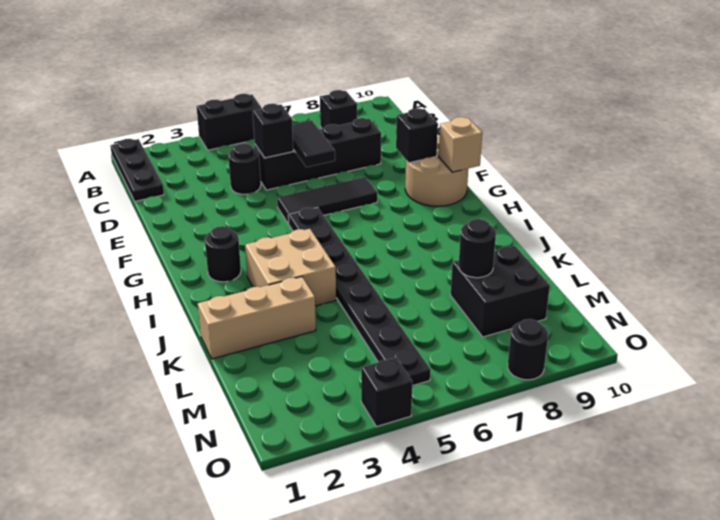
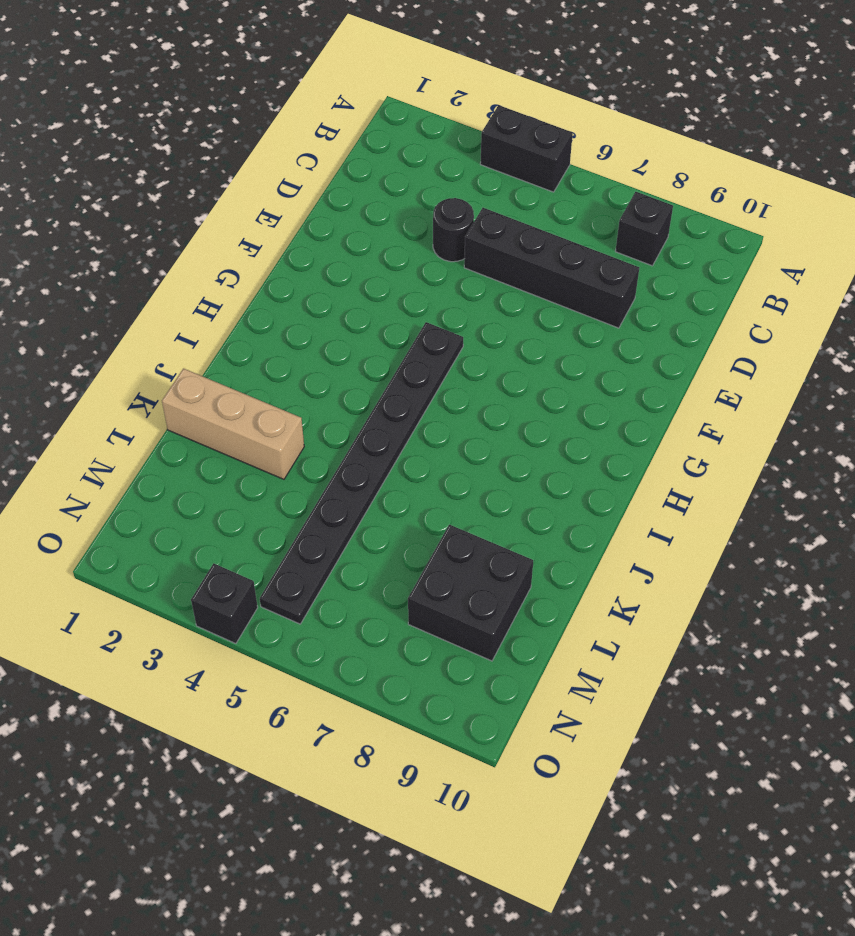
none -> black 1x3 plate [110,139,164,201]
none -> black 1x3 tile [277,177,377,224]
none -> tan 2x2 round brick [405,137,468,206]

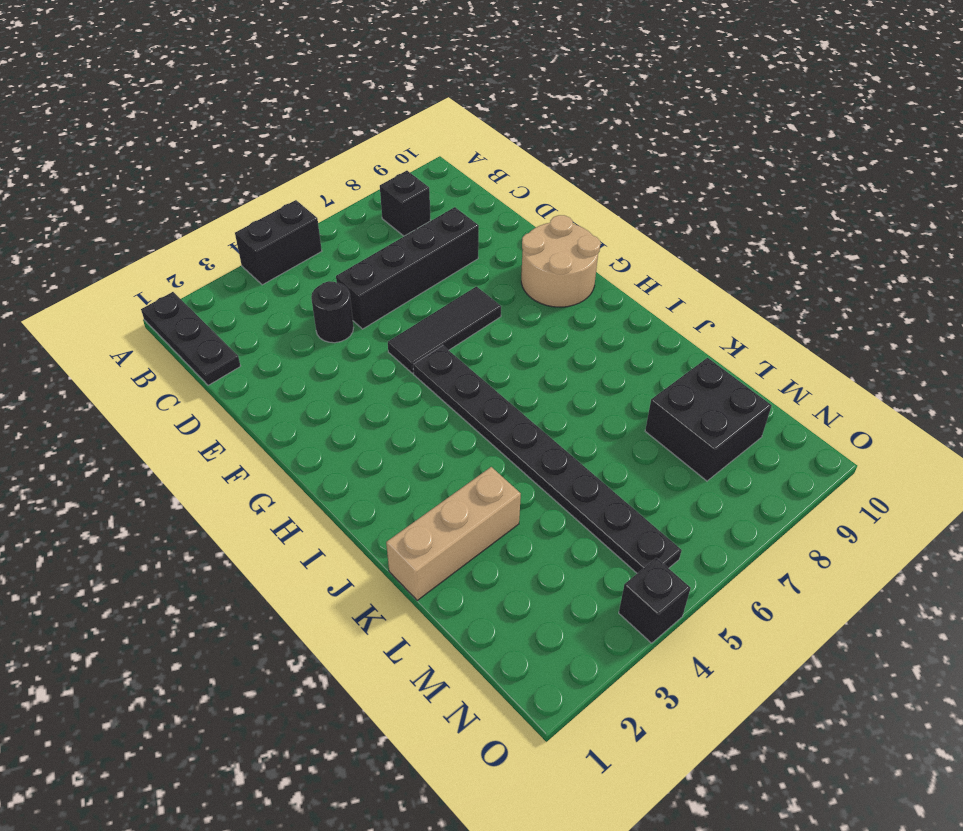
none -> black 1x1 round brick [205,226,241,282]
none -> tan 2x2 brick [245,229,336,306]
none -> black 1x1 round brick [508,319,548,380]

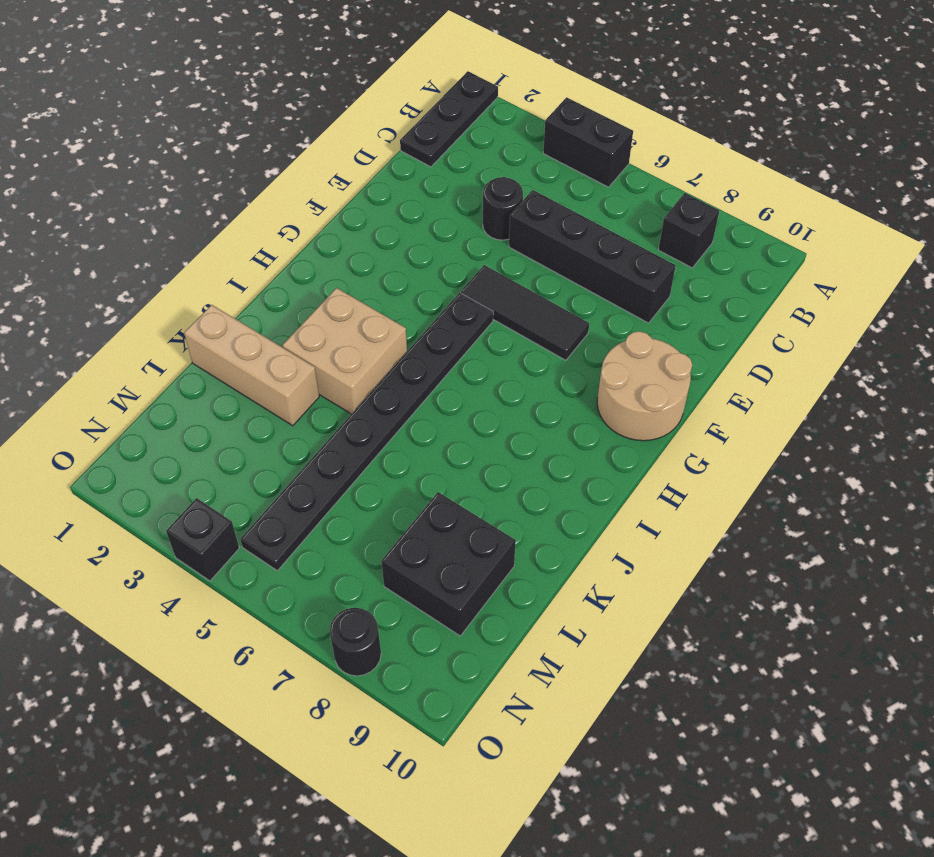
none -> black 1x1 round brick [205,226,241,282]
none -> black 1x1 brick [253,104,293,158]
none -> black 1x2 tile [292,120,335,167]

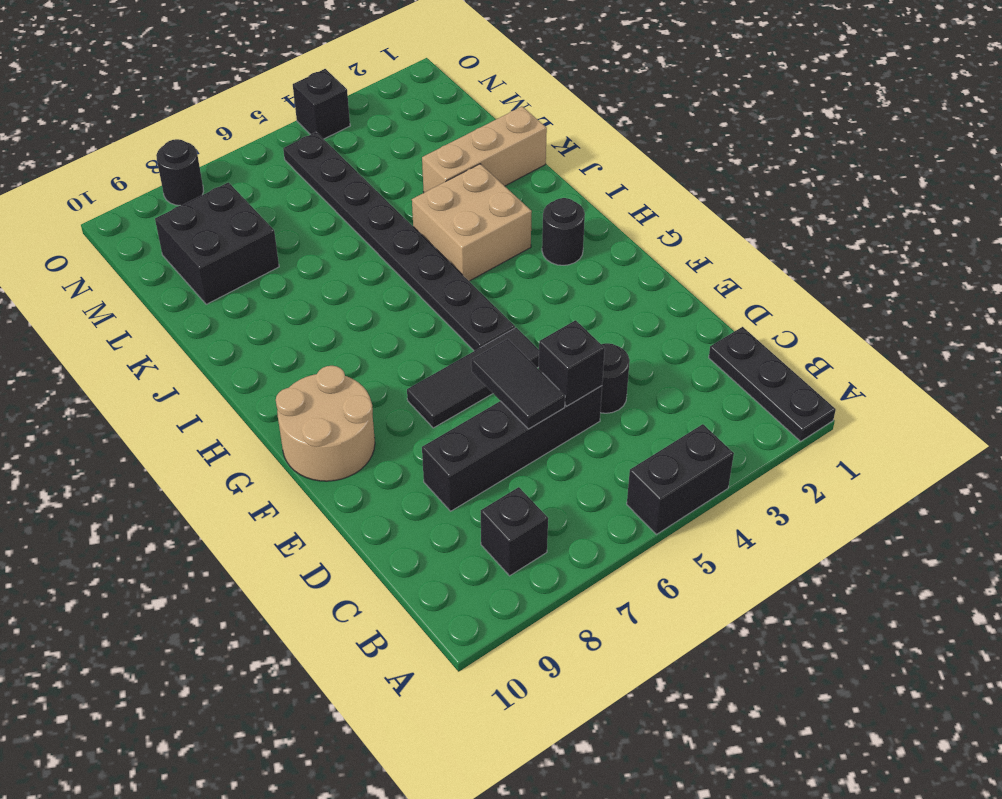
none -> black 1x1 brick [396,108,438,163]
none -> tan 1x1 brick [439,117,482,172]
none -> black 1x1 round brick [459,219,496,278]

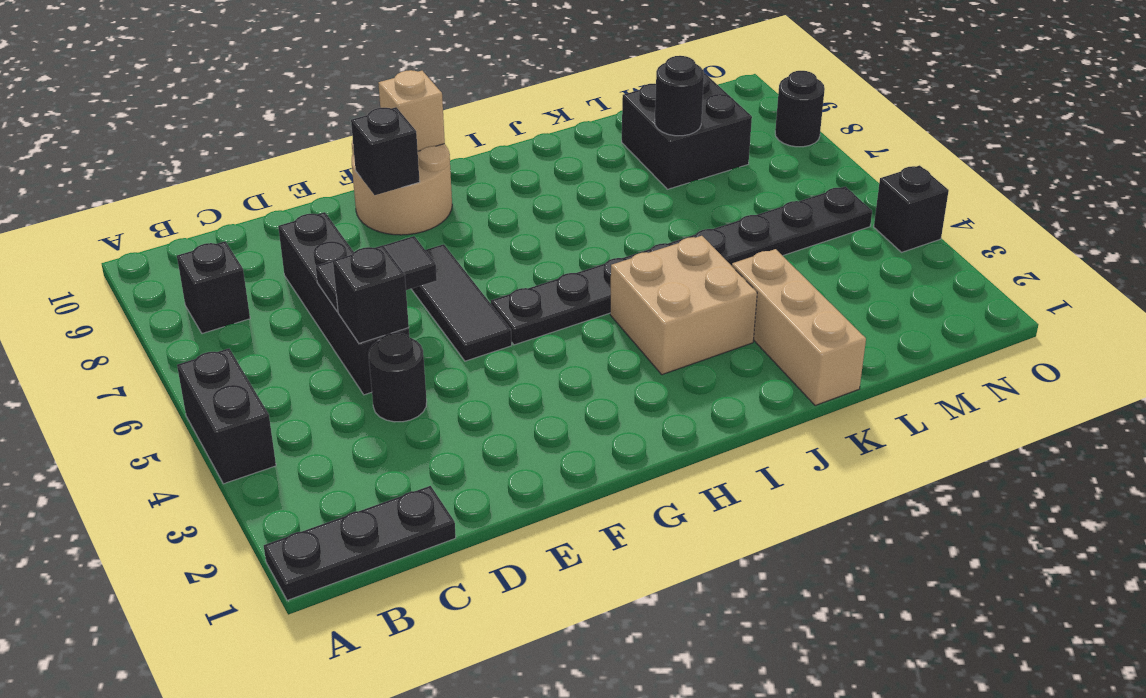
none -> black 1x1 round brick [205,226,241,282]

